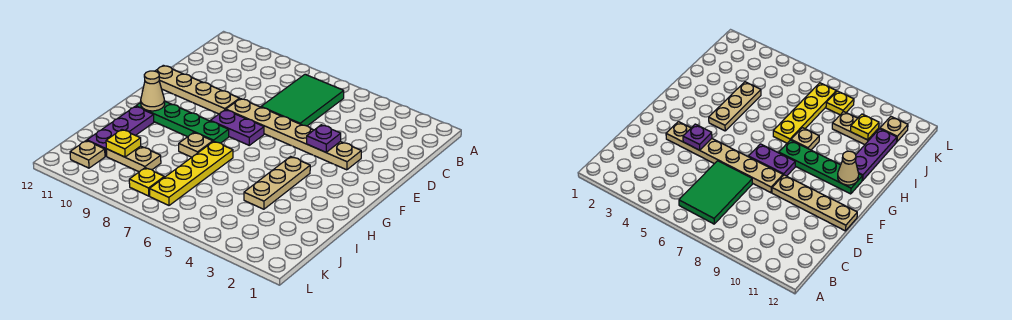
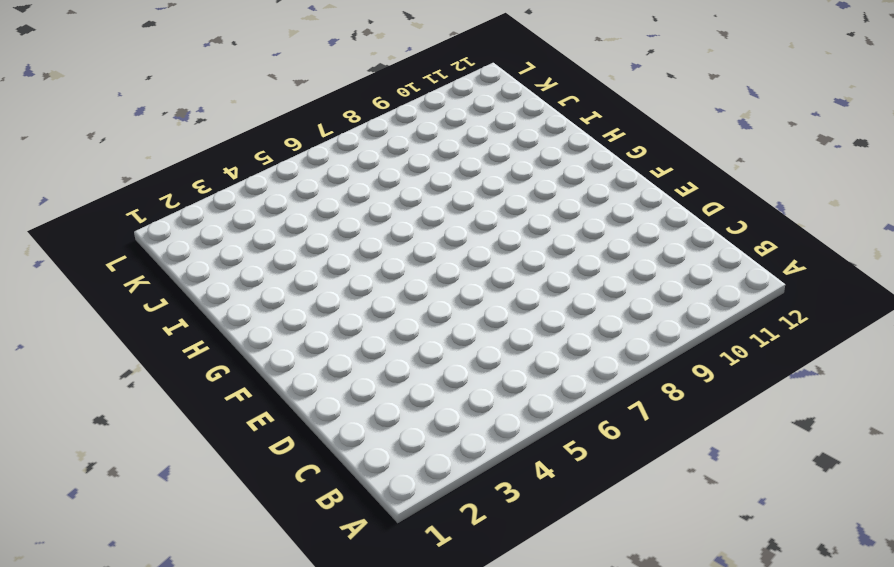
none -> green 2x3 tile [261,74,344,126]
none -> tan 1x6 plate [226,99,361,170]
none -> tan 1x4 plate [156,65,240,114]

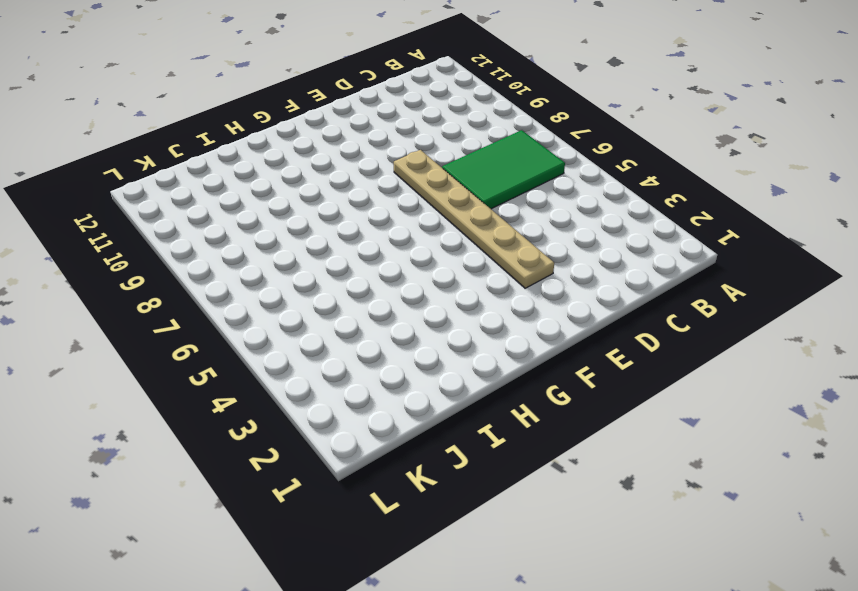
none -> tan 1x4 plate [156,65,240,114]
none -> purple 1x2 plate [211,110,264,145]
none -> tan 1x3 plate [244,157,310,209]

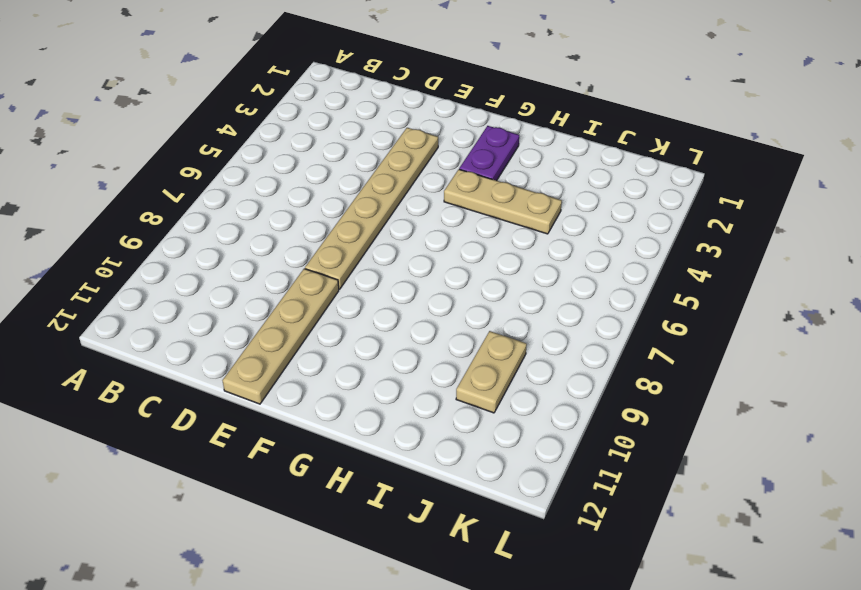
purple 1x2 plate [459,126,519,181] -> purple 1x2 plate moved to [211,110,264,145]
none -> green 2x3 tile [261,74,344,126]
none -> green 1x4 plate [136,102,229,143]
none -> yellow 1x4 plate [150,141,233,205]

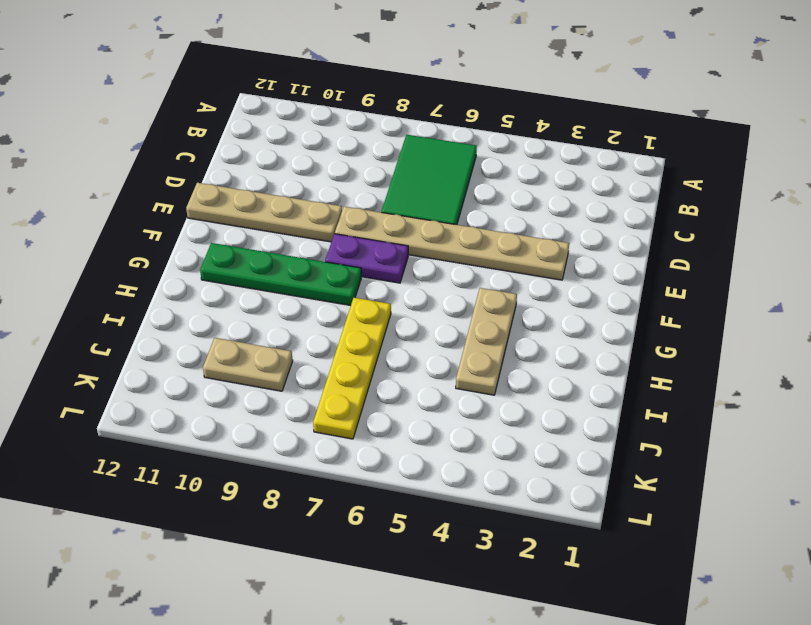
none -> tan 1x1 plate [179,133,213,157]
none -> purple 1x3 plate [87,106,154,156]
none -> yellow 1x1 plate [129,168,164,196]

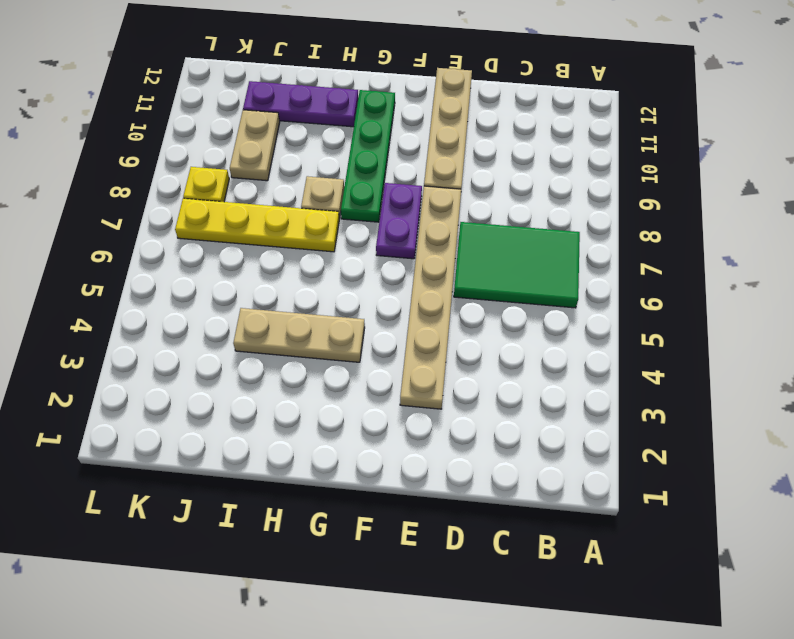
none -> tan 1x1 plate [70,141,105,168]
none -> purple 1x1 plate [307,125,341,152]
none -> tan 1x1 cone [141,71,165,111]

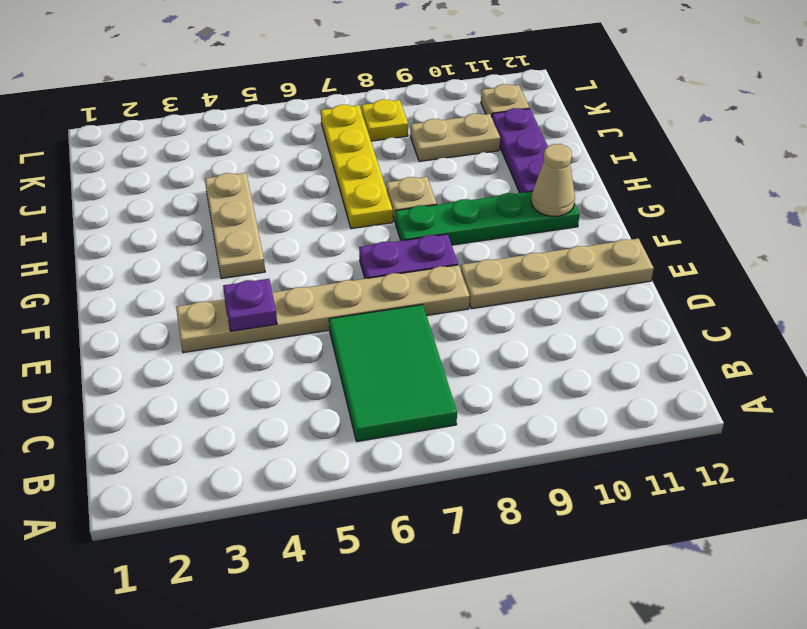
none -> yellow 1x1 plate [106,130,141,157]

